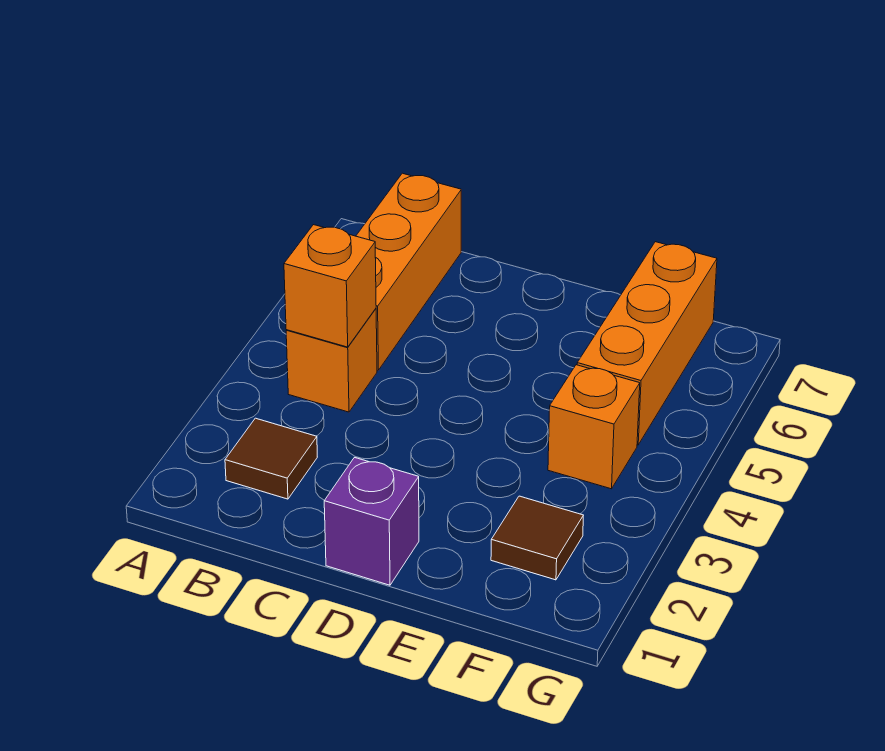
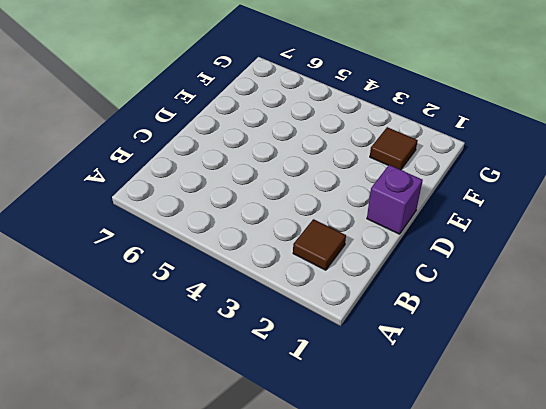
none -> orange 1x1 brick [286,309,377,412]
none -> orange 1x3 brick [356,173,461,370]

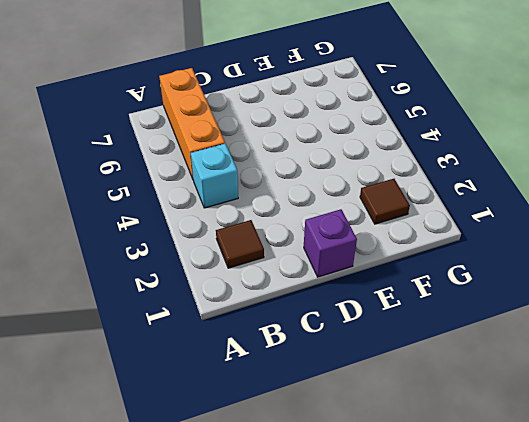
cyan 1x1 brick [191,144,238,208] -> orange 1x1 brick [286,309,377,412]
none -> orange 1x1 brick [548,365,640,489]
none -> orange 1x3 brick [577,242,717,445]

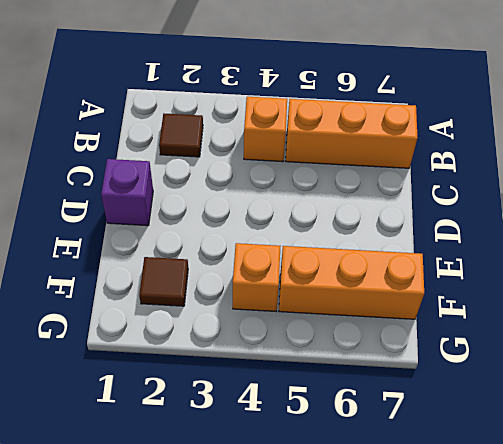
none -> orange 1x1 brick [284,225,376,347]

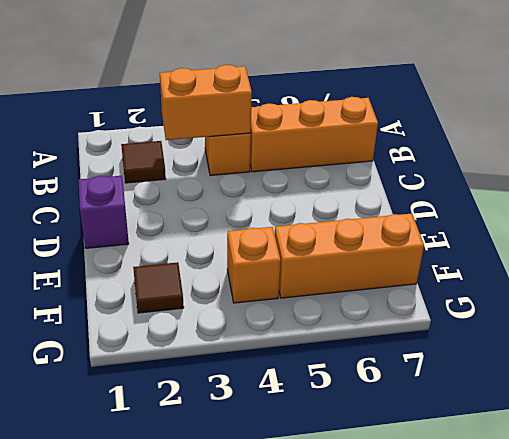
orange 1x2 brick [160,65,252,140] -> orange 1x1 brick [284,225,376,347]

